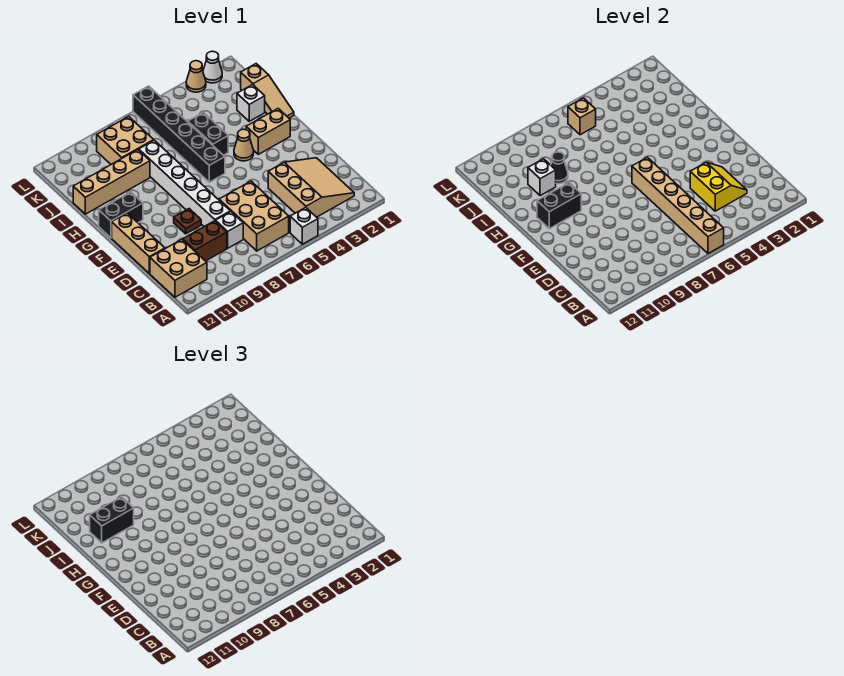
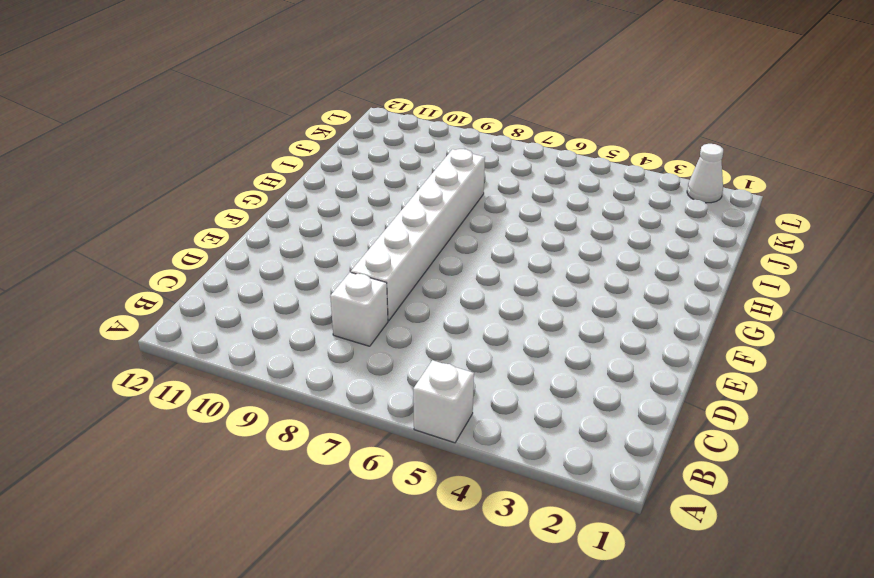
none -> tan 3x3 slope [268,158,354,217]
none -> tan 2x3 brick [219,181,289,251]
none -> tan 2x2 brick [150,240,207,297]

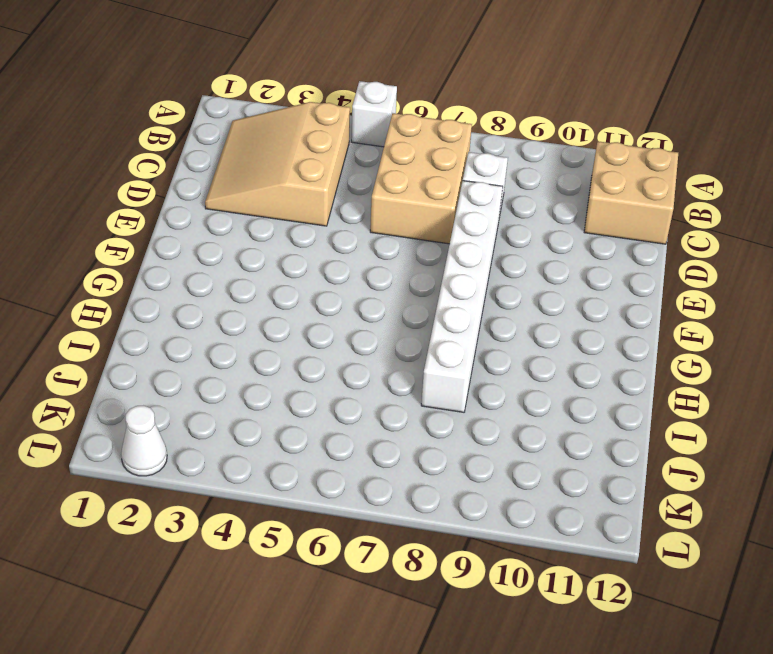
none -> brown 1x2 brick [183,221,227,261]
none -> tan 1x3 brick [112,213,165,274]
none -> brown 1x1 plate [174,209,201,234]

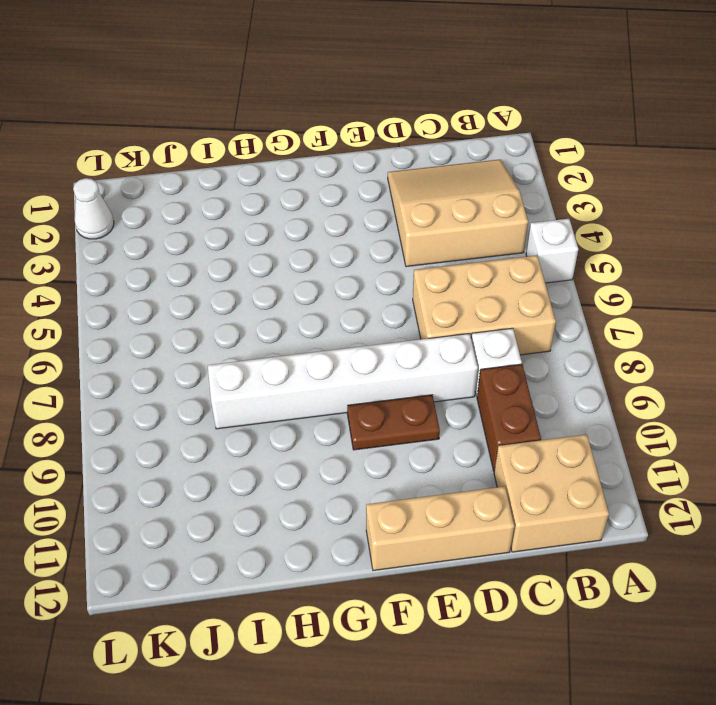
brown 1x2 plate [347,395,440,450] -> brown 1x1 plate [174,209,201,234]
none -> tan 1x2 brick [246,109,290,154]
none -> tan 1x1 cone [234,129,254,161]
none -> black 1x6 brick [133,86,225,182]

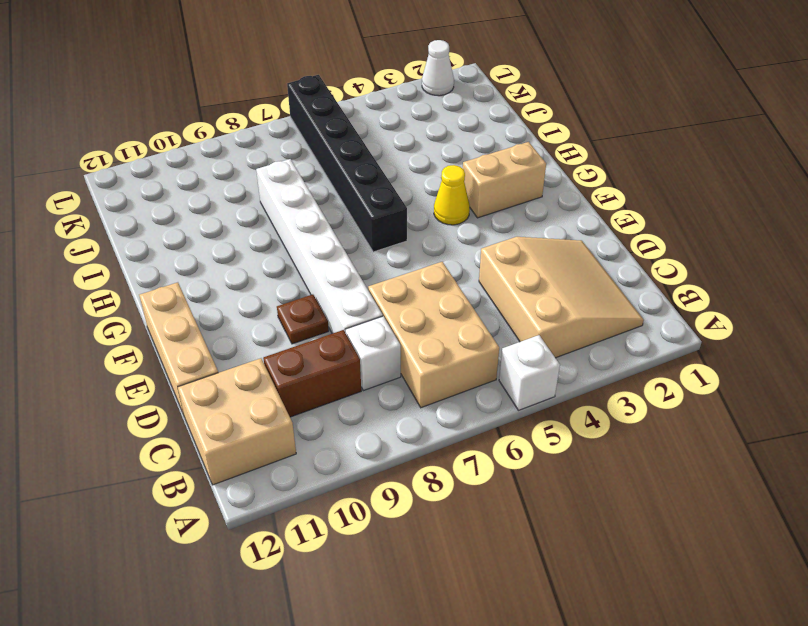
yellow 1x1 cone [434,165,470,225] -> tan 1x1 cone [234,129,254,161]
none -> black 1x2 brick [99,192,143,238]
none -> tan 1x3 slope [241,64,294,118]
none -> black 1x2 brick [188,112,228,155]

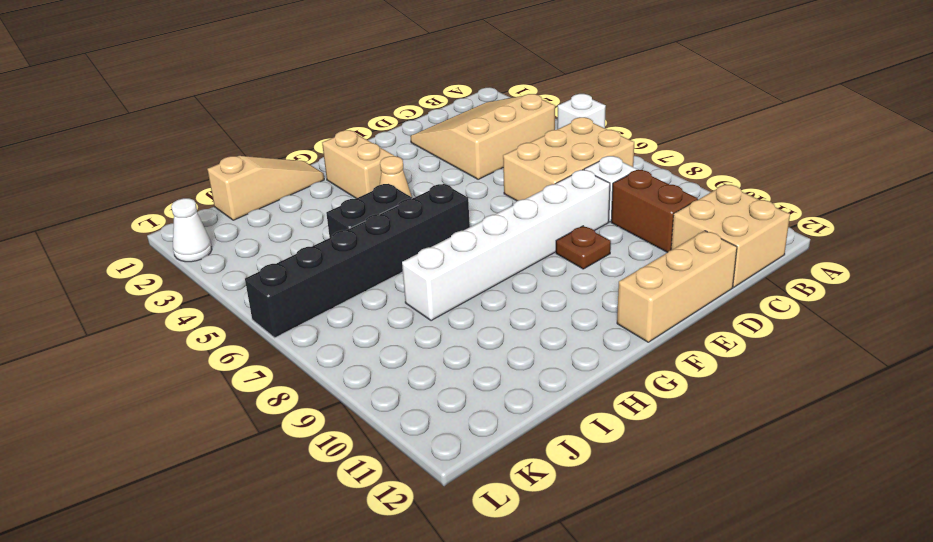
none -> black 1x2 brick [99,192,143,238]
none -> white 1x1 brick [237,85,265,121]
none -> tan 1x4 brick [73,150,150,214]

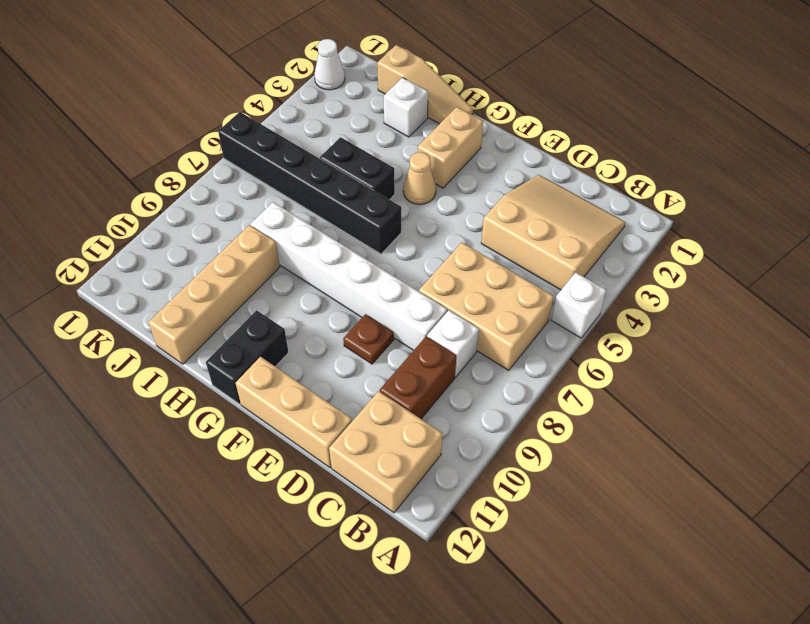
none -> tan 2x2 brick [97,117,154,164]
none -> tan 1x1 cone [186,61,206,92]
none -> tan 1x6 brick [632,157,724,253]

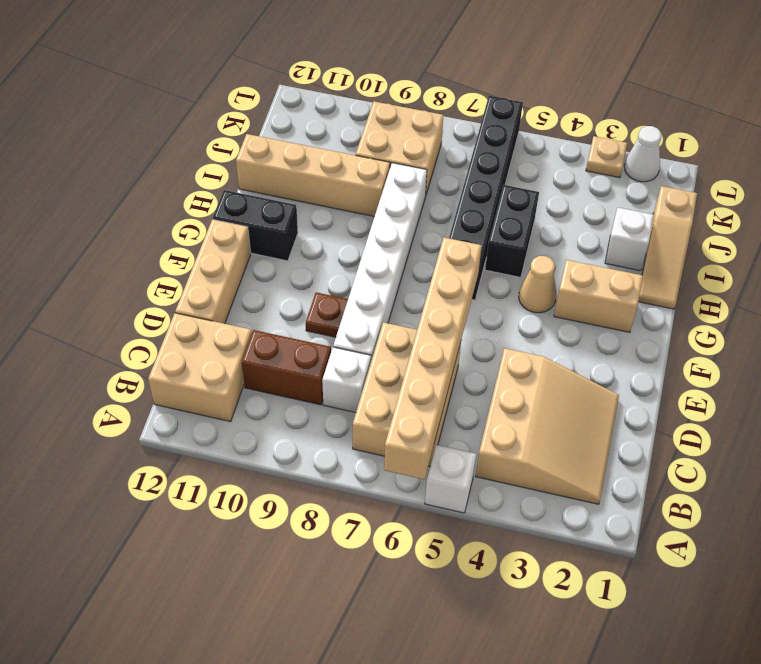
tan 1x1 plate [586,136,627,178] -> tan 1x1 cone [186,61,206,92]
none -> yellow 2x2 slope [690,162,747,211]
none -> black 1x2 brick [537,183,581,229]
none -> black 1x1 cone [551,152,568,184]

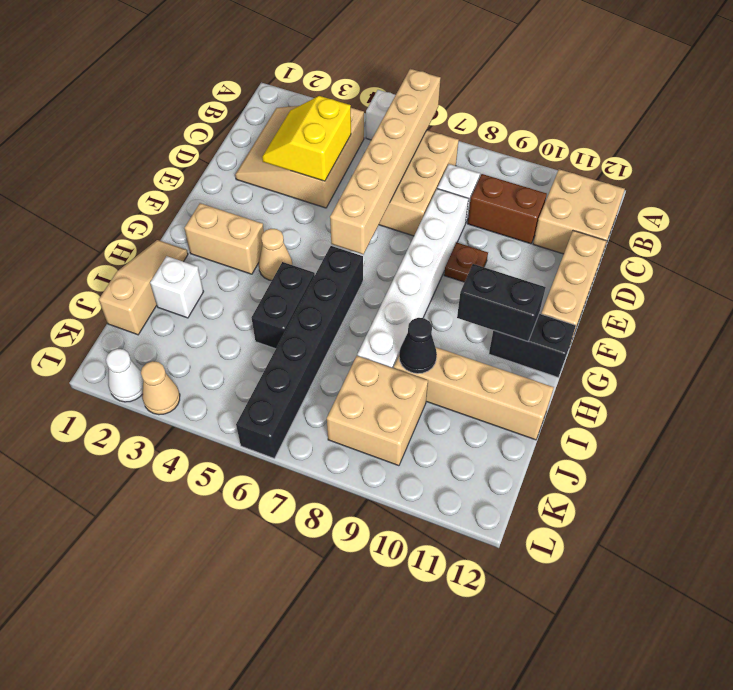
none -> white 1x1 brick [528,159,556,196]
none -> tan 1x1 brick [568,98,596,135]
none -> black 1x2 brick [90,497,134,543]

